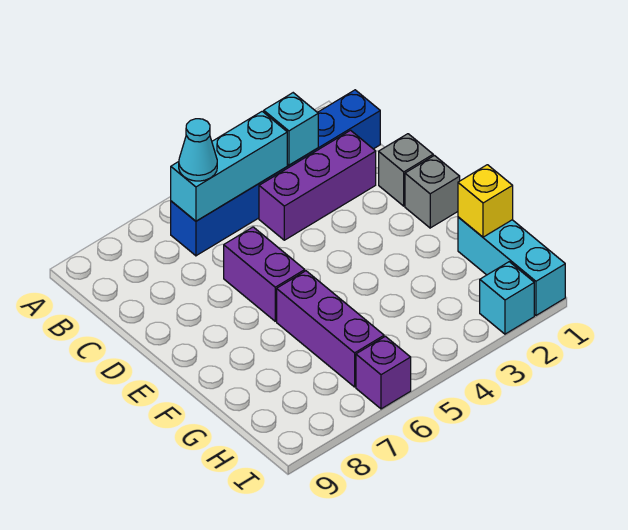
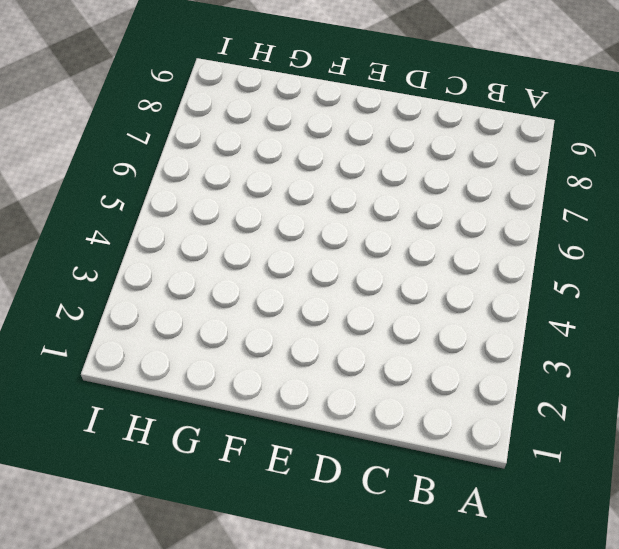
none -> blue 1x6 brick [171,90,380,256]
none -> purple 1x3 brick [259,130,376,240]
none -> grey 1x1 brick [379,134,433,206]

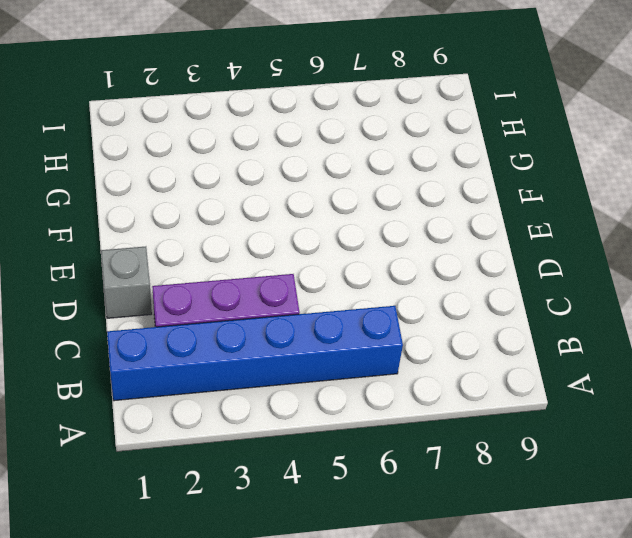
none -> purple 1x2 brick [224,227,305,321]
none -> grey 1x1 brick [405,156,460,228]
none -> purple 1x3 brick [277,271,384,387]

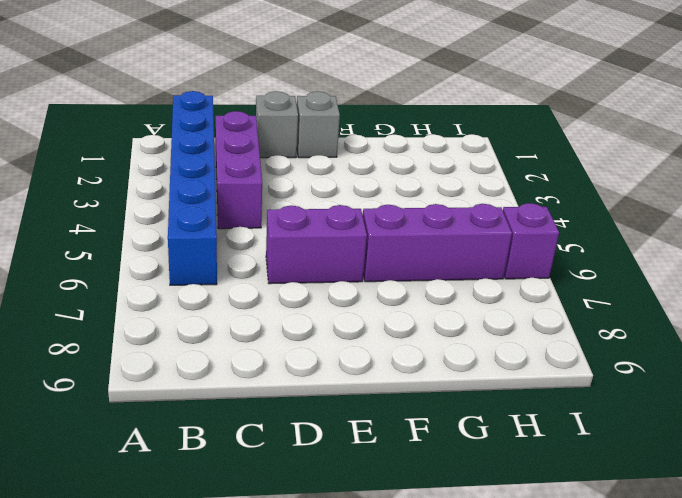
none -> cyan 1x3 brick [458,217,565,315]
none -> cyan 1x1 brick [480,262,534,334]
none -> cyan 1x1 brick [264,93,318,165]

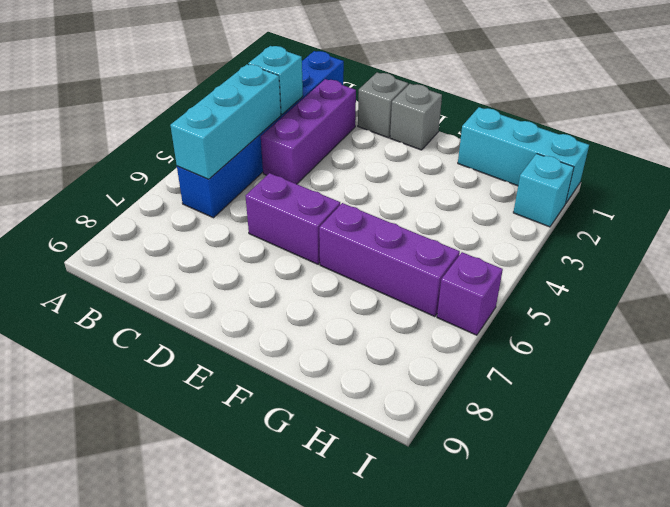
none -> yellow 1x1 brick [458,165,513,237]
none -> cyan 1x1 cone [179,119,217,181]

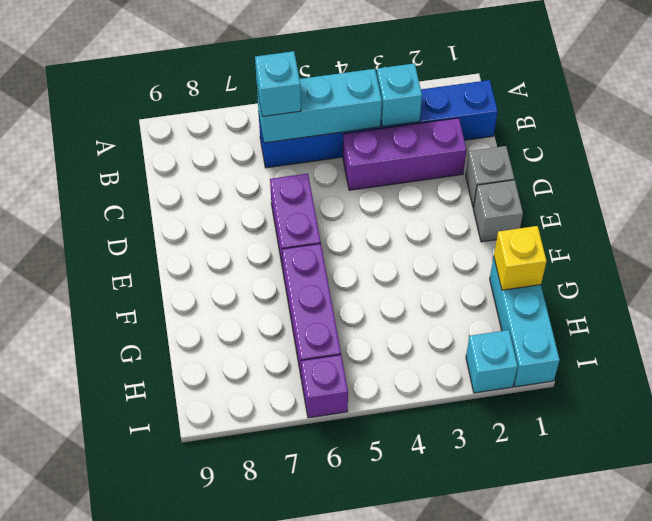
cyan 1x1 brick [255,51,301,116] -> cyan 1x1 cone [179,119,217,181]

